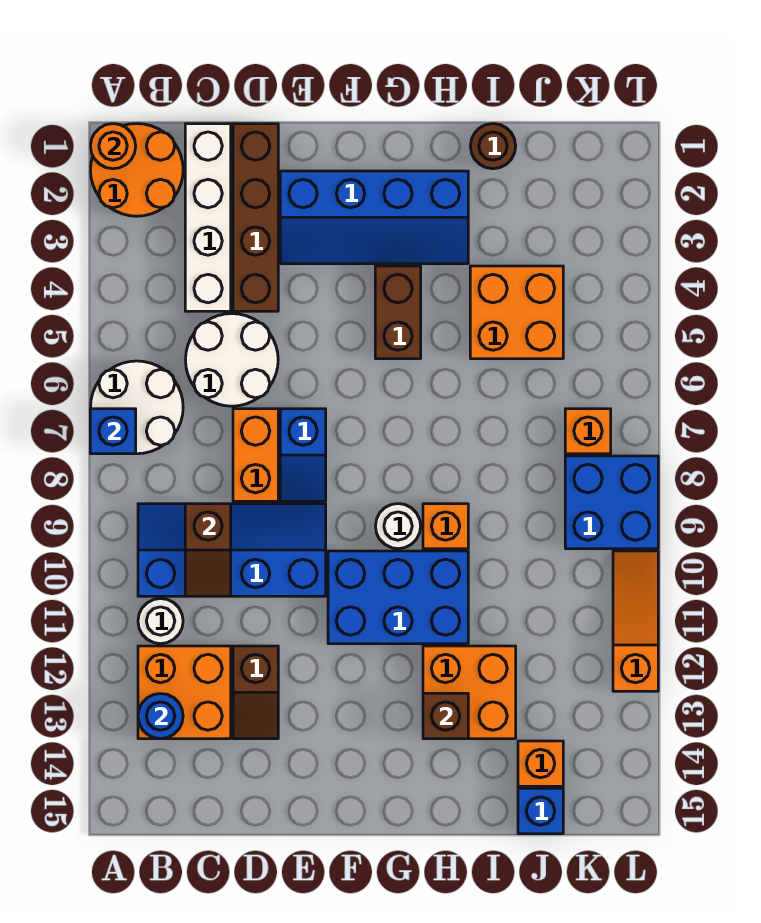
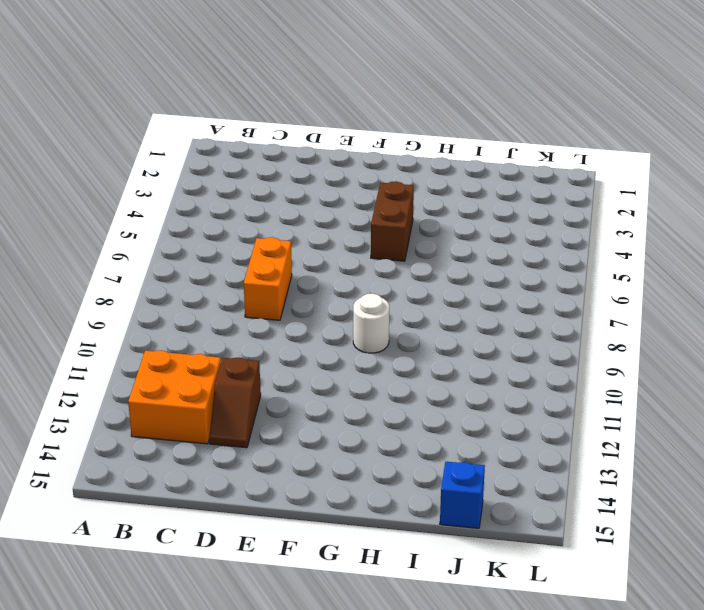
none -> orange 2x2 round brick [91,124,183,216]
none -> white 2x2 round brick [91,361,183,454]
none -> blue 2x4 slope [138,504,326,596]

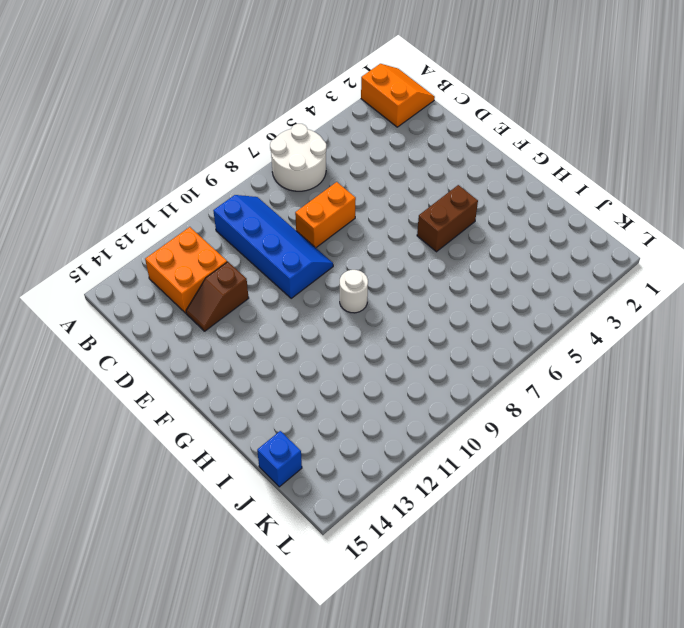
orange 2x2 slope [361,64,435,127] -> orange 2x2 round brick [91,124,183,216]
none -> white 1x1 round brick [138,599,183,644]
none -> white 1x4 brick [185,124,231,311]
none -> white 2x2 round brick [186,314,278,406]

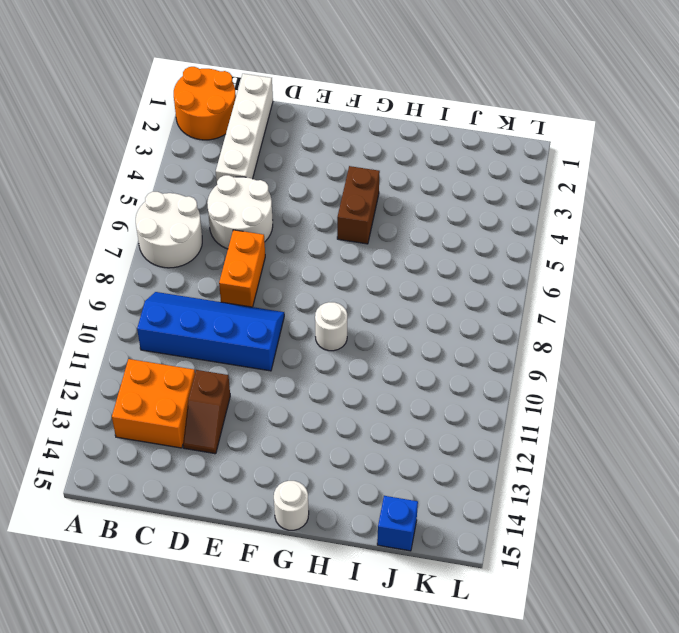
white 1x1 round brick [274,481,309,530] -> white 1x1 round brick moved to [138,599,183,644]
none -> brown 1x4 brick [233,124,278,311]
none -> blue 2x4 slope [280,171,468,264]
none -> blue 1x2 slope [280,409,326,501]

